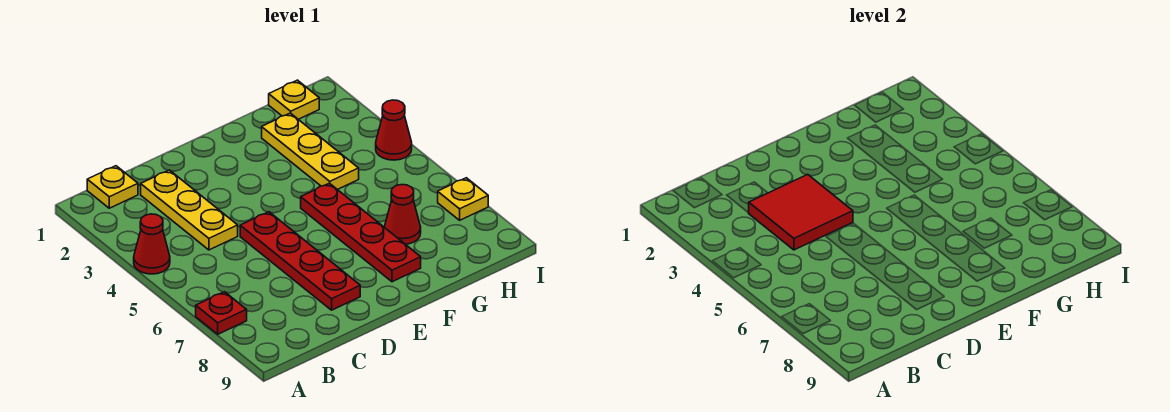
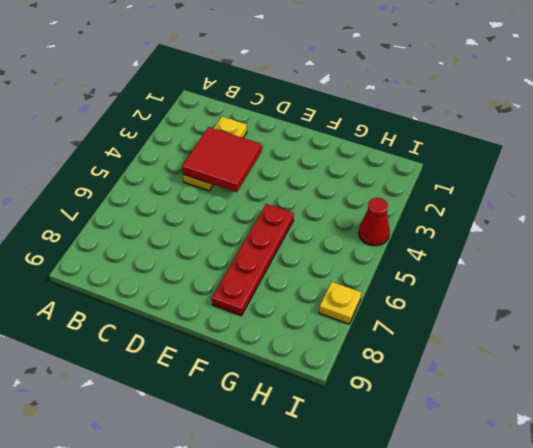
none -> red 1x1 cone [134,214,170,274]
none -> red 1x1 plate [196,292,247,334]
none -> yellow 1x1 plate [87,166,138,208]

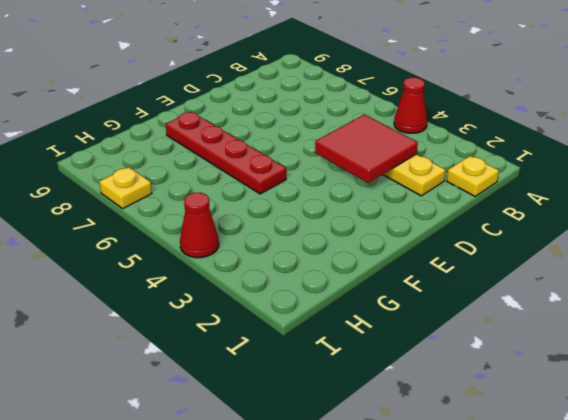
none -> red 1x1 plate [196,292,247,334]
none -> red 1x4 plate [240,212,360,310]
none -> yellow 1x3 plate [262,113,359,190]

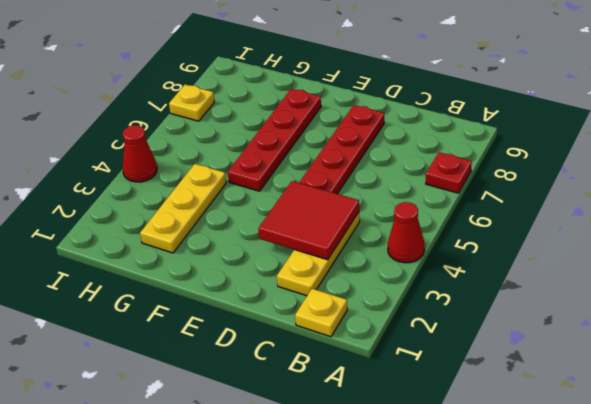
none -> red 1x1 cone [385,185,421,244]
none -> yellow 1x1 plate [269,80,319,119]

